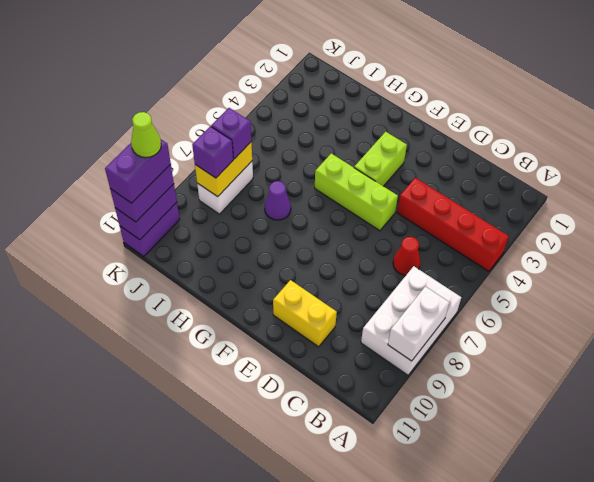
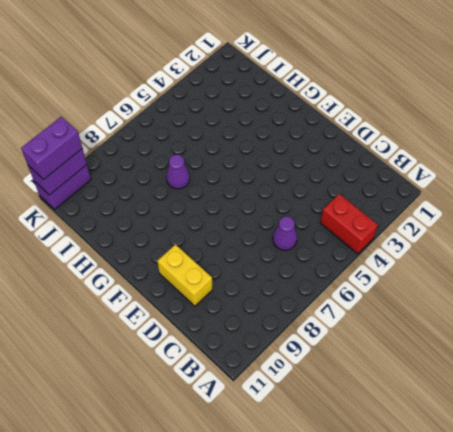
red 1x2 brick [320,194,378,254] -> red 1x4 brick [397,178,509,271]
purple 1x1 cone [273,216,297,250] -> red 1x1 cone [393,237,421,275]
none -> white 2x3 brick [361,266,461,375]
none -> lime 1x3 brick [315,154,398,231]
none -> lime 1x2 brick [354,132,407,186]

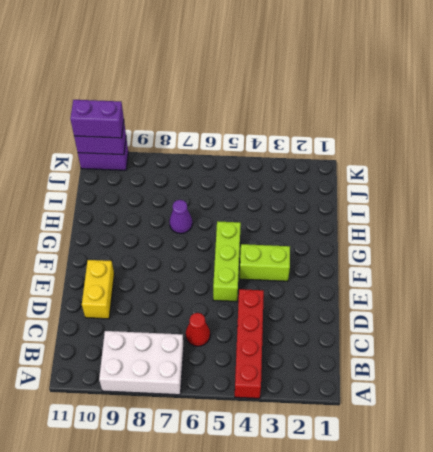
none -> white 1x2 brick [197,161,253,214]
none -> white 1x2 brick [388,286,449,361]
none -> yellow 1x2 brick [195,142,252,197]

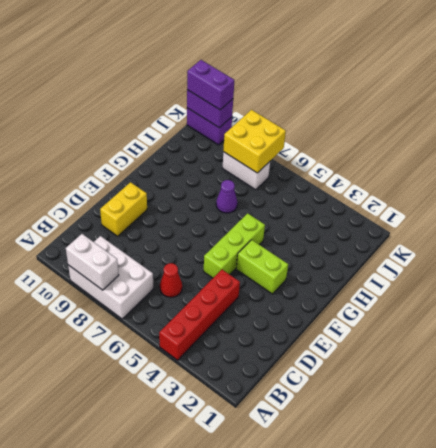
yellow 2x2 brick [223,110,286,173] -> yellow 1x2 brick [195,142,252,197]
none -> purple 1x1 brick [211,108,251,159]
none -> purple 1x1 brick [192,126,233,178]
none -> purple 1x2 brick [105,139,171,203]

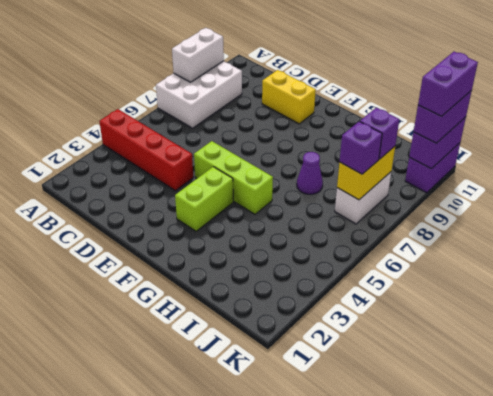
none -> red 1x1 cone [393,237,421,275]
none -> lime 1x1 cone [131,112,161,158]

